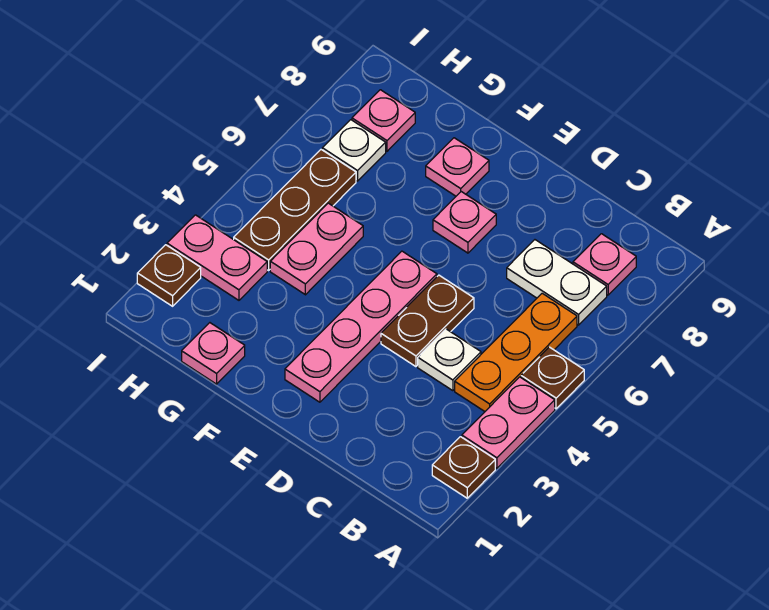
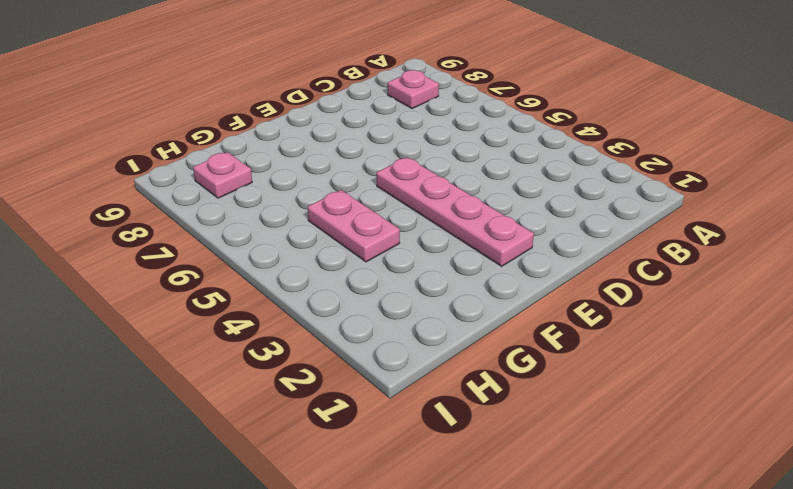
none -> brown 1x1 plate [432,437,495,498]
none -> pink 1x2 plate [462,377,555,468]
none -> brown 1x1 plate [521,347,584,409]

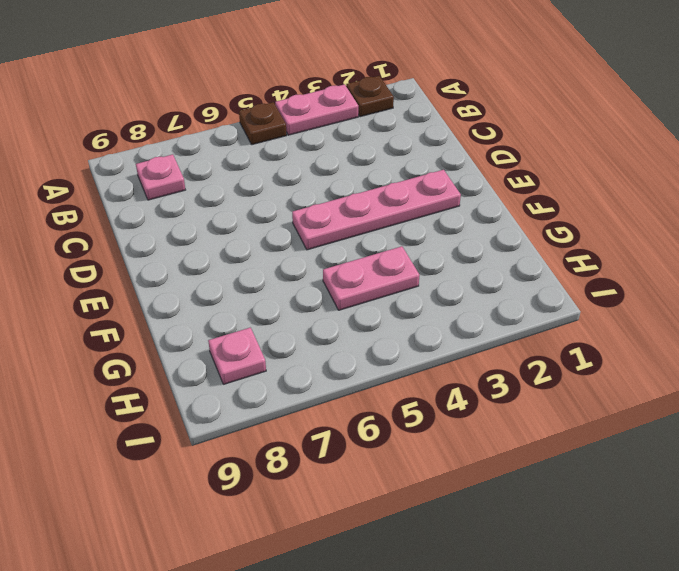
none -> orange 1x3 plate [455,293,577,411]
none -> white 1x2 plate [507,240,607,325]
none -> white 1x1 plate [418,329,481,391]

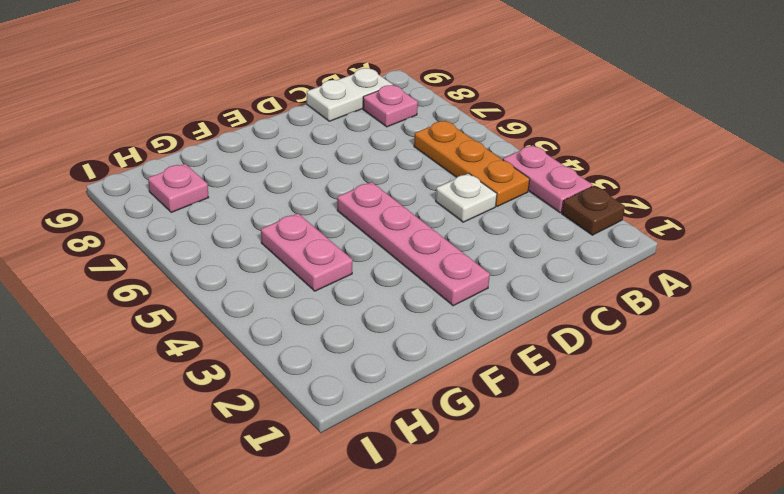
white 1x2 plate [307,68,393,121] -> white 1x2 plate moved to [507,240,607,325]
none -> brown 1x1 plate [521,347,584,409]
none -> brown 1x2 plate [381,275,474,367]
none -> pink 1x1 plate [433,192,496,253]

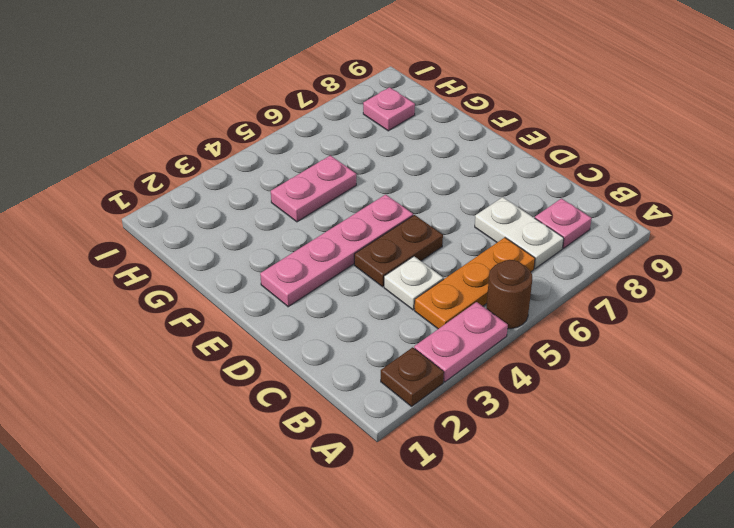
brown 1x1 round brick [486,260,532,329] -> brown 1x1 plate [521,347,584,409]
none -> pink 1x1 plate [433,192,496,253]
none -> pink 1x1 plate [426,138,489,196]
none -> pink 1x1 plate [182,323,245,384]

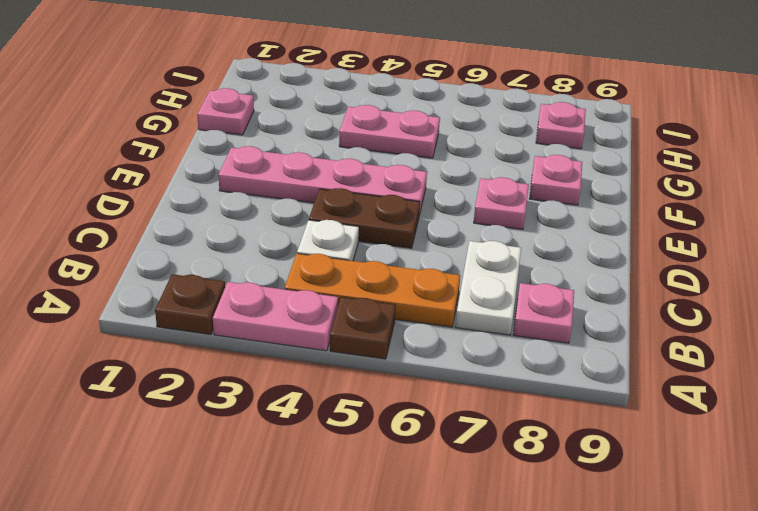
none -> pink 1x2 plate [167,215,267,300]
none -> brown 1x3 plate [234,150,356,271]
none -> white 1x1 plate [322,120,386,181]

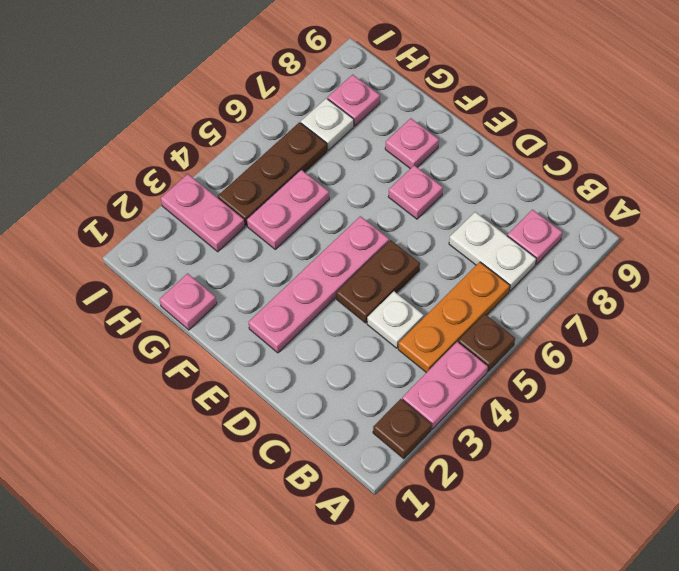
none -> brown 1x1 plate [137,245,201,306]

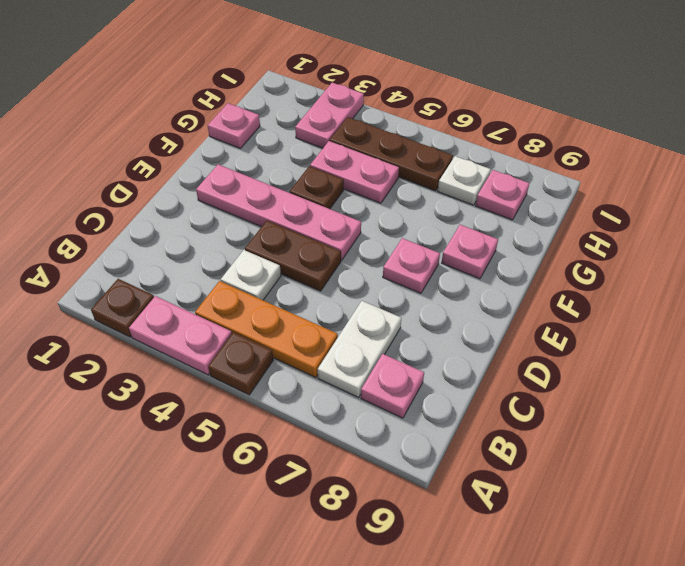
brown 1x1 plate [290,166,344,209] -> brown 1x1 plate moved to [137,245,201,306]

